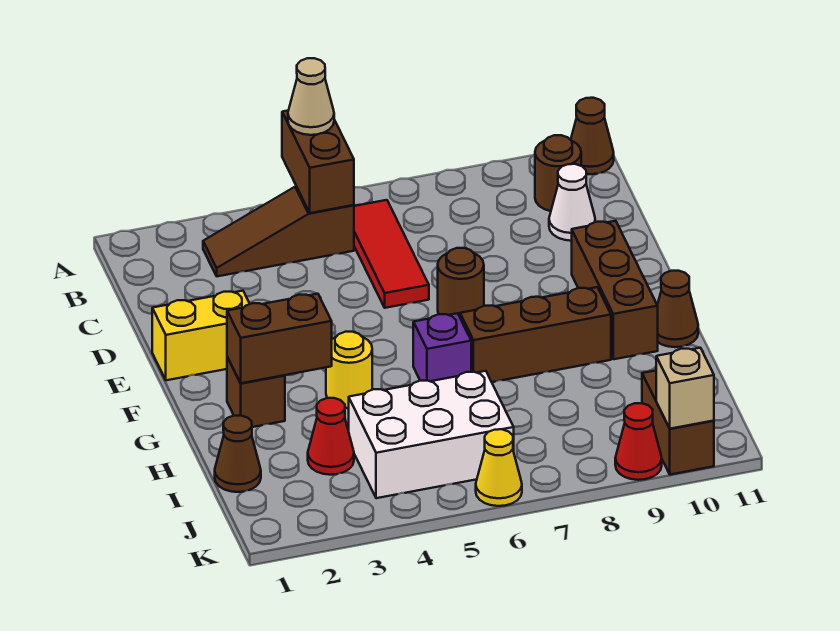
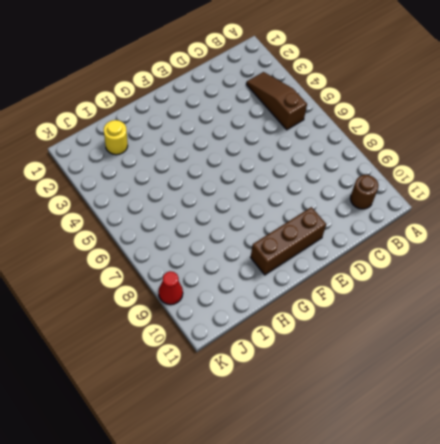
yellow 1x1 round brick [104,120,128,155] -> yellow 1x1 round brick moved to [326,332,372,408]
none -> brown 1x1 cone [571,98,614,174]
none -> red 1x3 tile [354,200,429,308]
none -> white 1x1 cone [549,164,595,241]

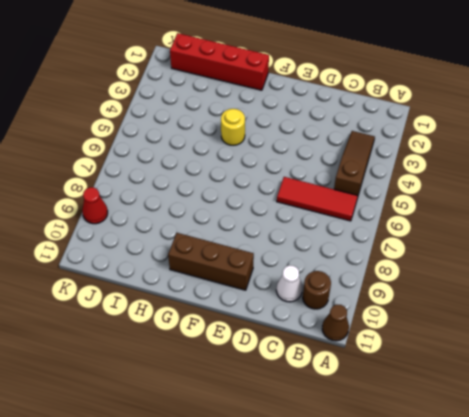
red 1x4 brick [170,33,269,90] -> brown 1x1 cone [215,415,261,492]
none -> yellow 1x2 brick [152,291,250,380]
none -> brown 1x1 round brick [438,248,484,317]
none -> brown 1x1 brick [227,357,285,427]

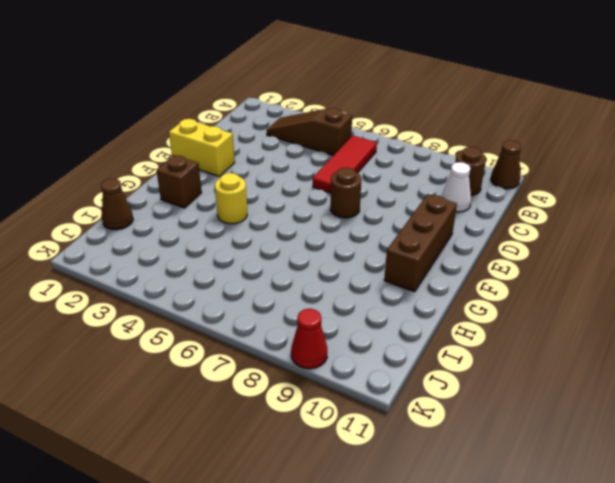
none -> purple 1x1 brick [413,313,471,381]
none -> brown 1x3 brick [460,287,611,382]
none -> brown 1x1 cone [657,271,698,347]

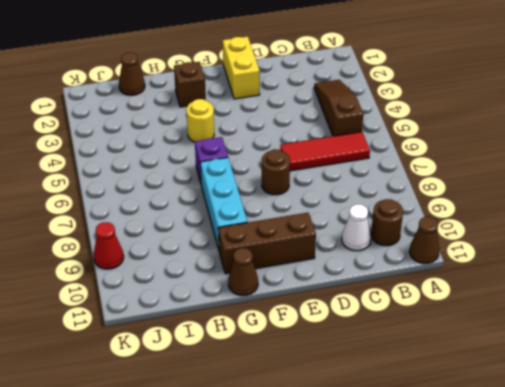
cyan 1x3 brick [200,157,247,249] -> brown 1x3 brick [460,287,611,382]
none -> red 1x1 cone [308,398,354,475]
none -> white 2x3 brick [349,371,514,498]
none -> brown 1x2 brick [642,371,714,475]

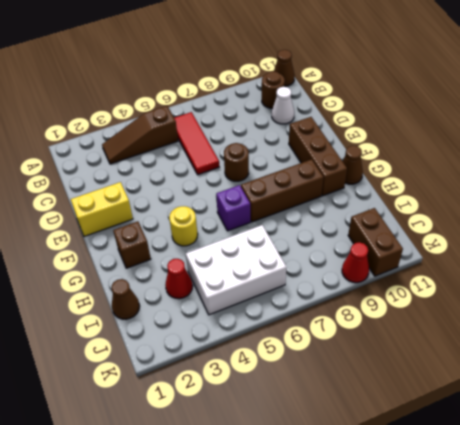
none -> yellow 1x1 cone [476,429,522,506]
none -> brown 1x2 brick [282,111,354,213]
none -> brown 1x2 brick [227,294,332,383]

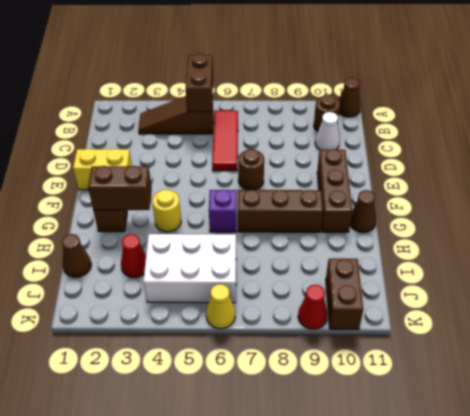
none -> tan 1x1 brick [656,348,714,429]
none -> tan 1x1 cone [288,58,334,135]

